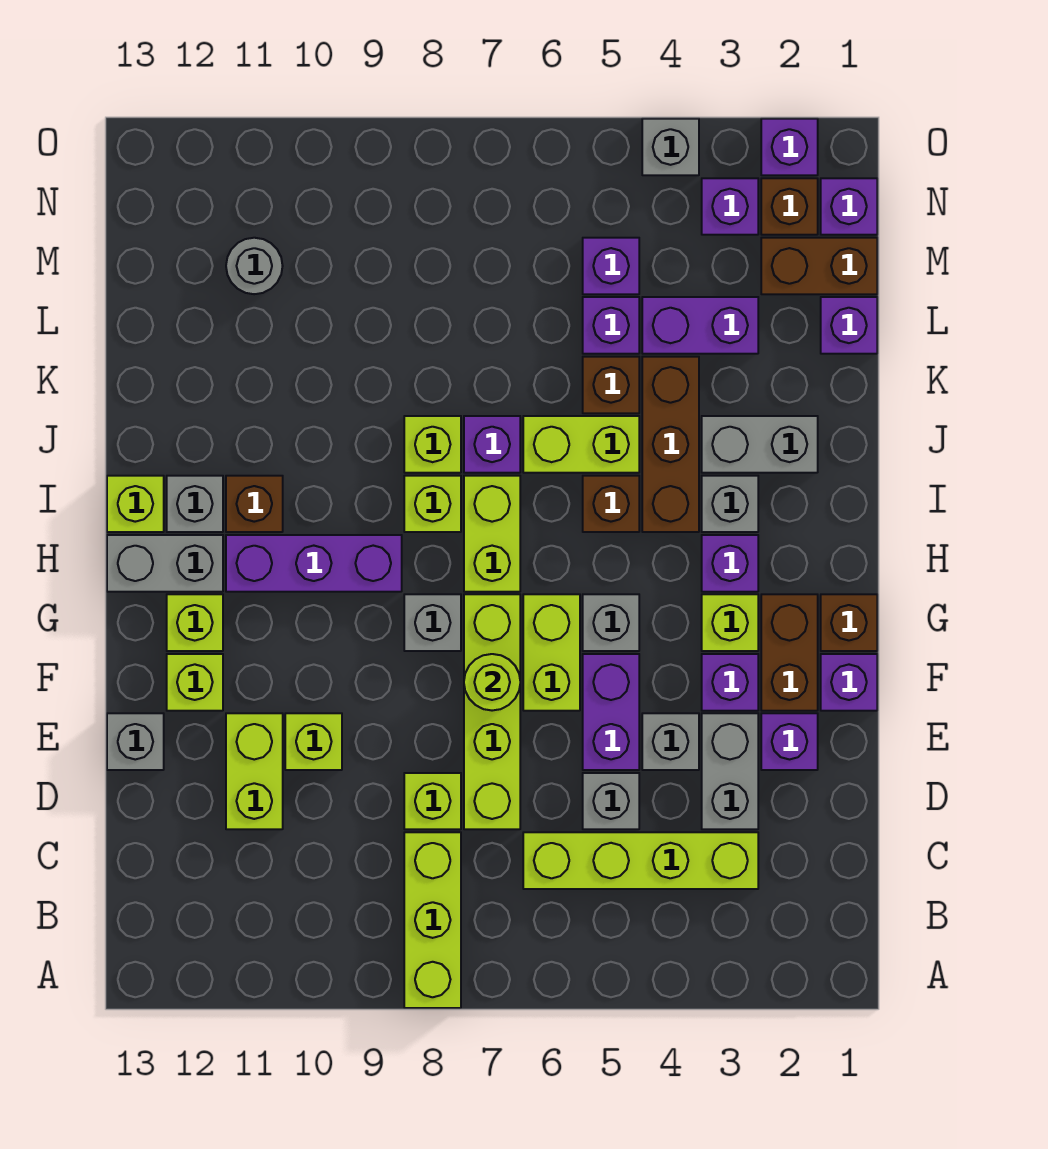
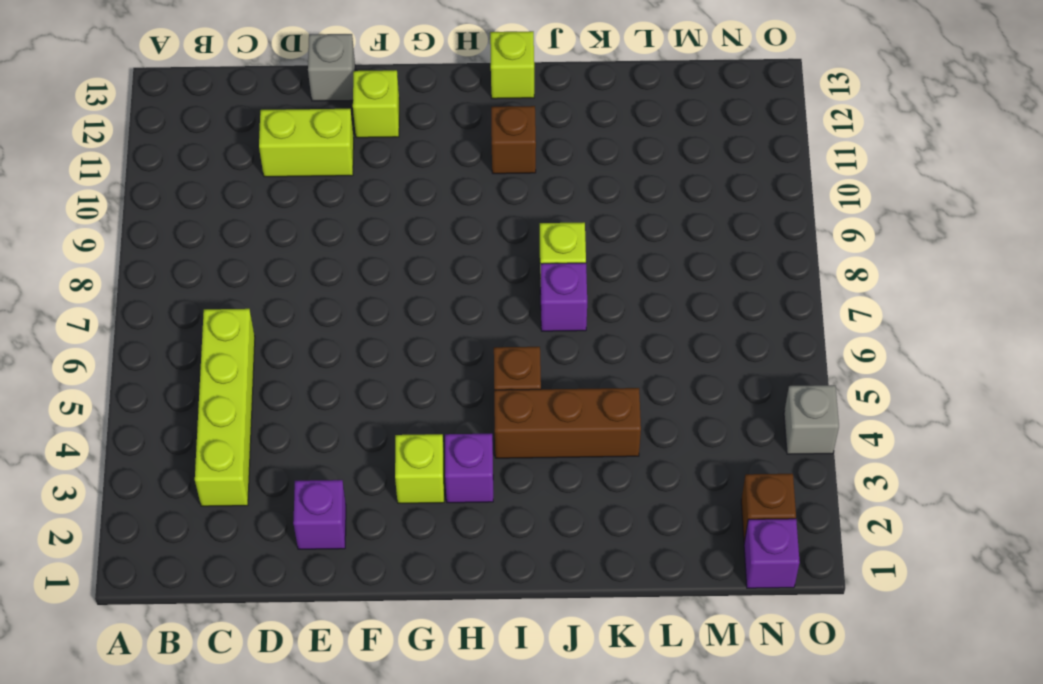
none -> lime 1x3 brick [404,832,461,1008]
none -> grey 1x2 brick [702,713,758,829]
none -> grey 1x1 brick [583,773,639,829]
none -> lime 1x4 brick [464,594,520,829]

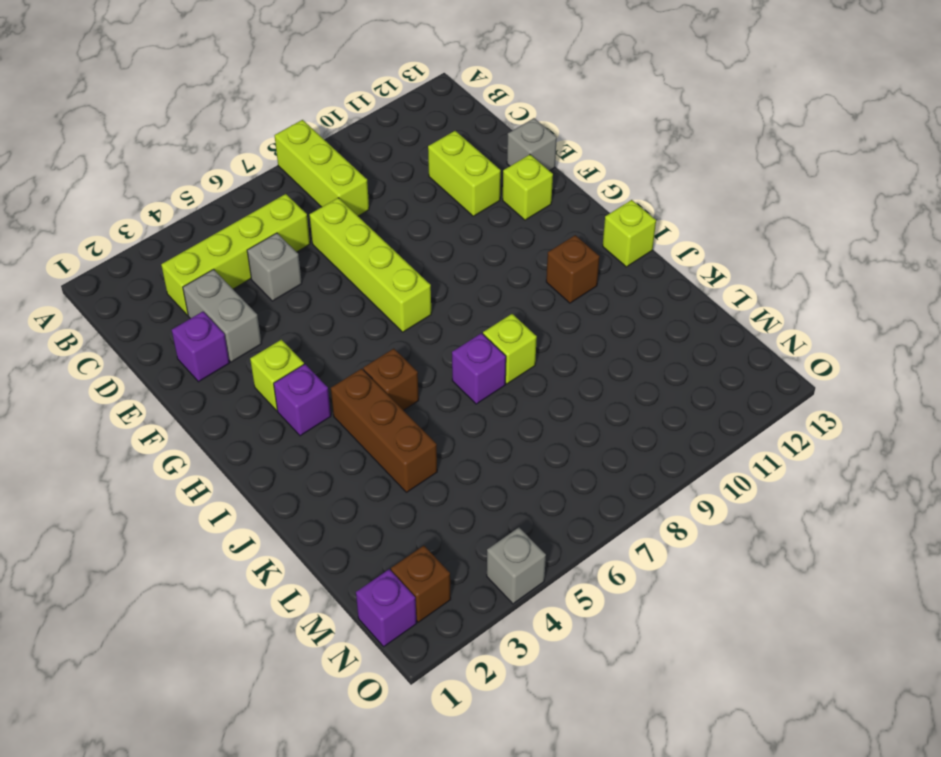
none -> lime 1x1 brick [404,773,461,829]
none -> grey 1x1 brick [642,713,699,770]
none -> purple 1x2 brick [583,654,639,770]
none -> lime 1x1 brick [285,713,342,770]

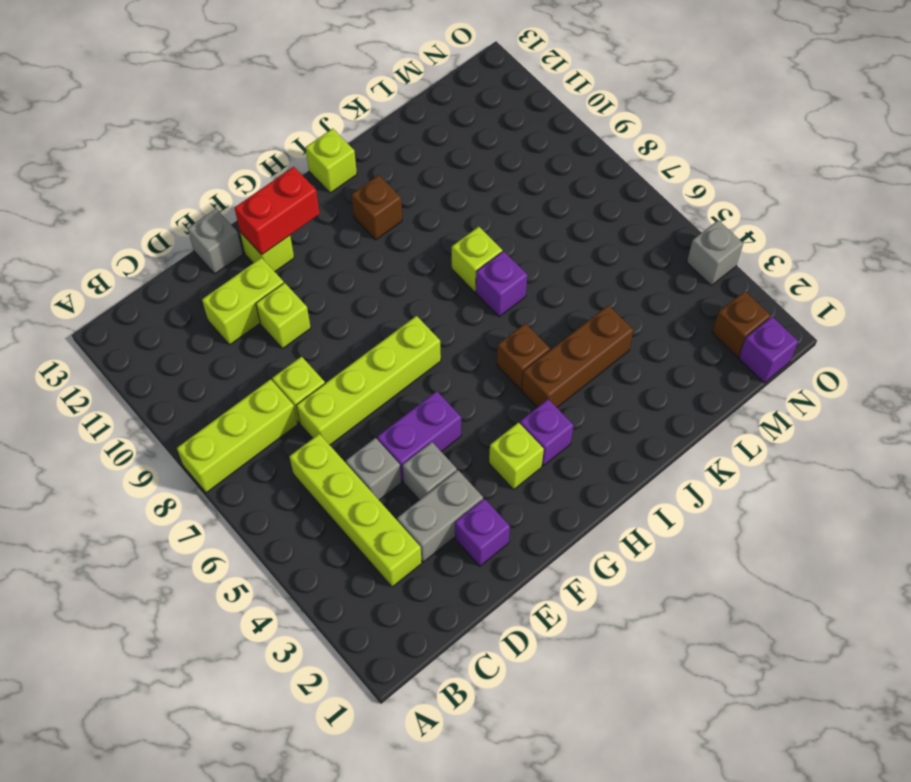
red 1x2 brick [234,167,320,255] -> none
none -> purple 1x1 brick [821,654,877,711]
none -> brown 1x2 brick [761,594,818,711]
none -> purple 1x1 brick [702,654,758,711]
none -> lime 1x2 brick [523,594,580,711]

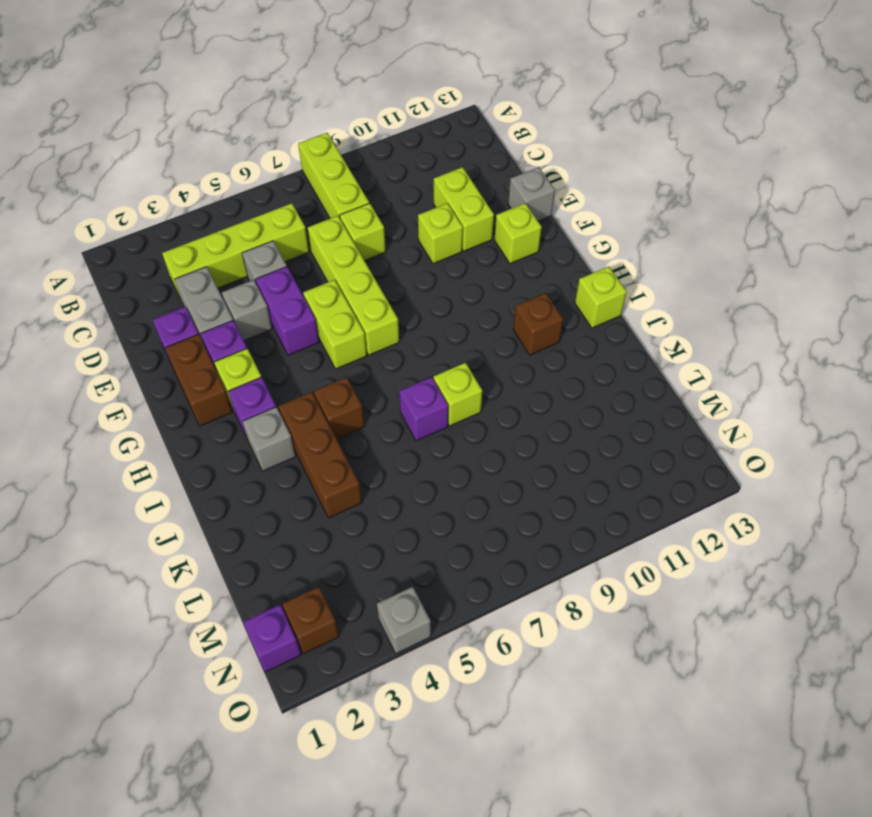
none -> purple 1x1 brick [821,654,877,711]
none -> brown 1x1 brick [821,594,877,651]
none -> grey 1x1 brick [583,594,639,651]
none -> grey 1x1 brick [404,594,461,651]

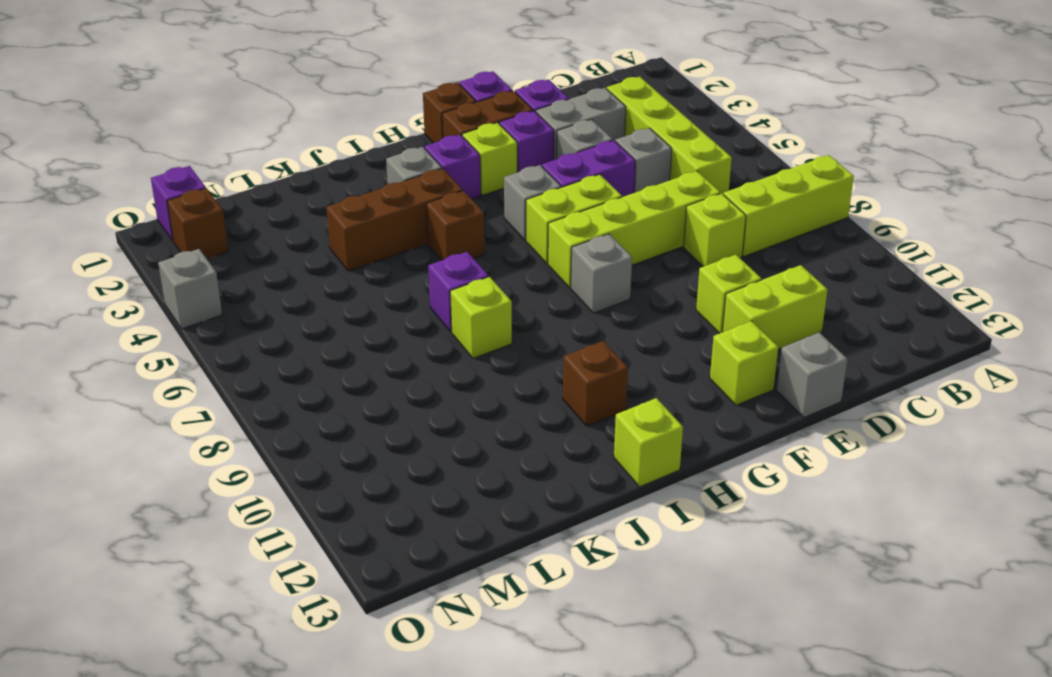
none -> lime 1x1 brick [167,594,223,651]
none -> lime 1x2 brick [464,476,520,592]
none -> purple 1x3 brick [226,535,402,592]
none -> grey 1x2 brick [107,535,223,592]

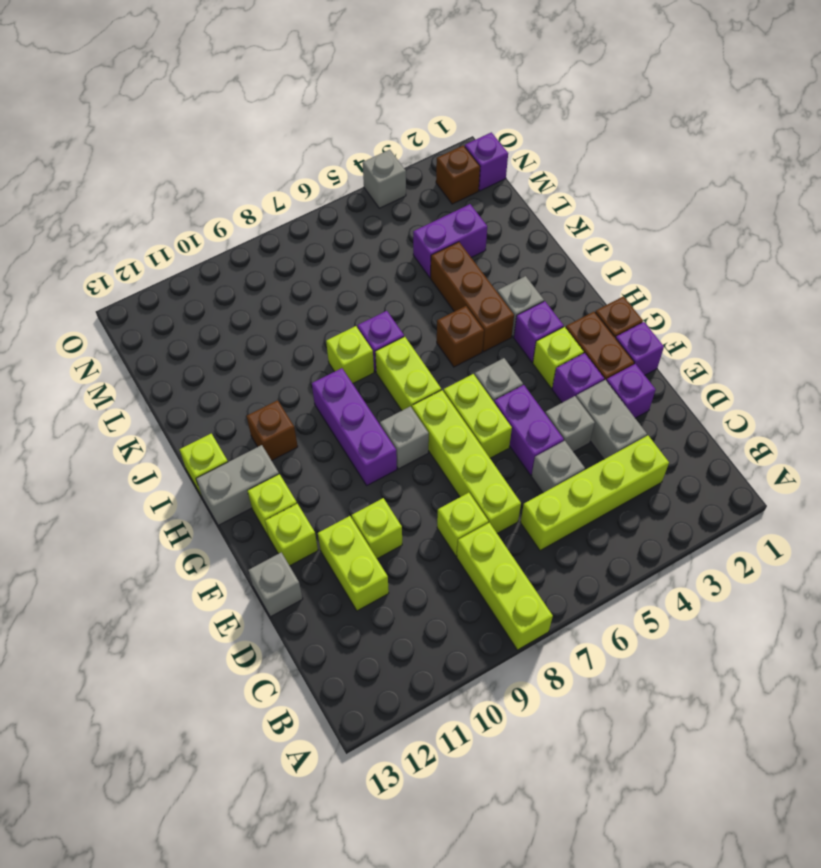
purple 1x3 brick [312,368,397,485] -> purple 1x3 brick turned to [226,535,402,592]
none -> lime 1x1 brick [404,476,461,532]
none -> grey 1x1 brick [167,476,223,532]
none -> grey 1x2 brick [702,416,818,473]
none -> lime 1x2 brick [523,416,639,473]

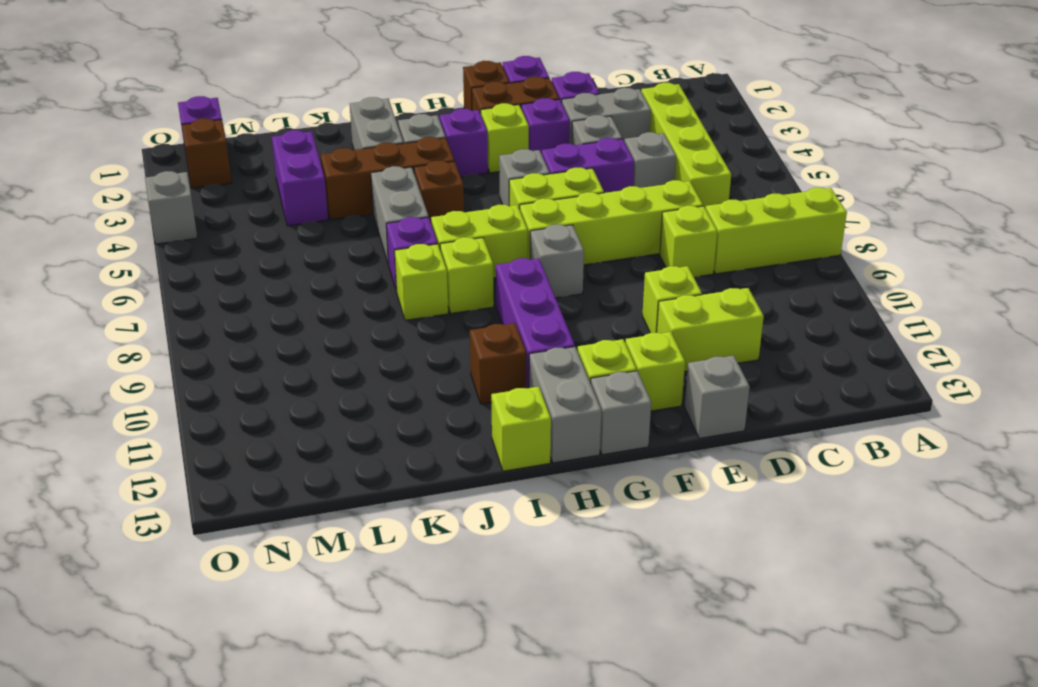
grey 1x1 brick [591,371,651,455] -> grey 1x1 brick moved to [167,476,223,532]
grey 1x2 brick [371,166,429,265] -> lime 1x2 brick [523,416,639,473]
none -> brown 1x1 brick [583,357,639,413]
none -> purple 1x1 brick [821,297,877,354]
none -> purple 1x1 brick [583,297,639,354]
none -> brown 1x2 brick [761,238,877,294]

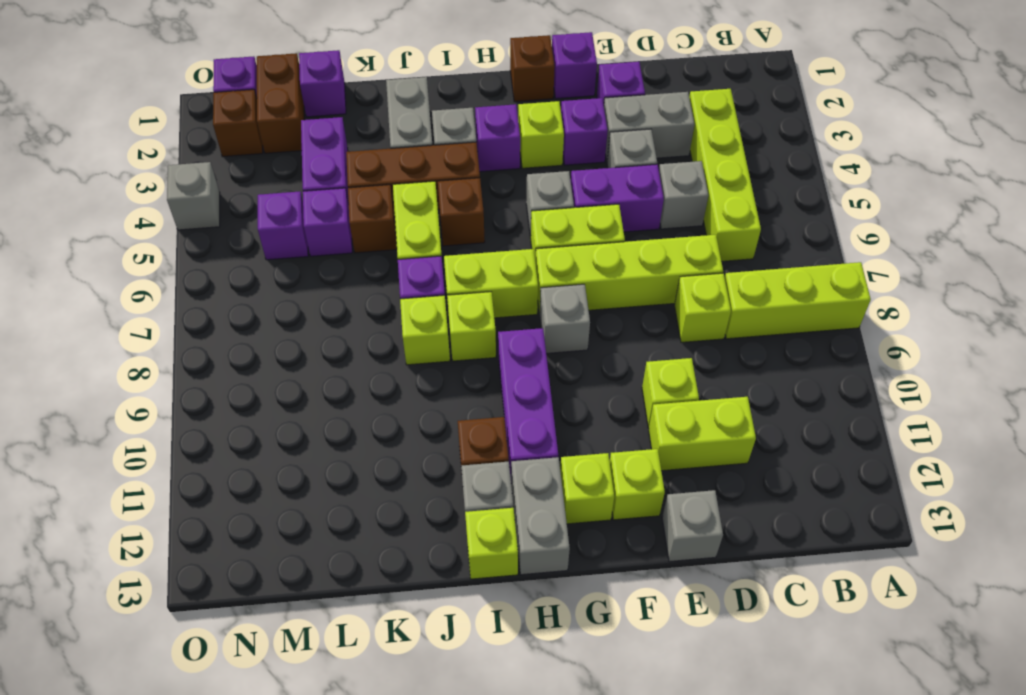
none -> brown 1x2 brick [761,594,818,711]
none -> grey 1x1 round brick [226,238,283,294]
none -> purple 1x1 brick [702,178,758,235]
none -> purple 1x1 brick [761,119,818,175]

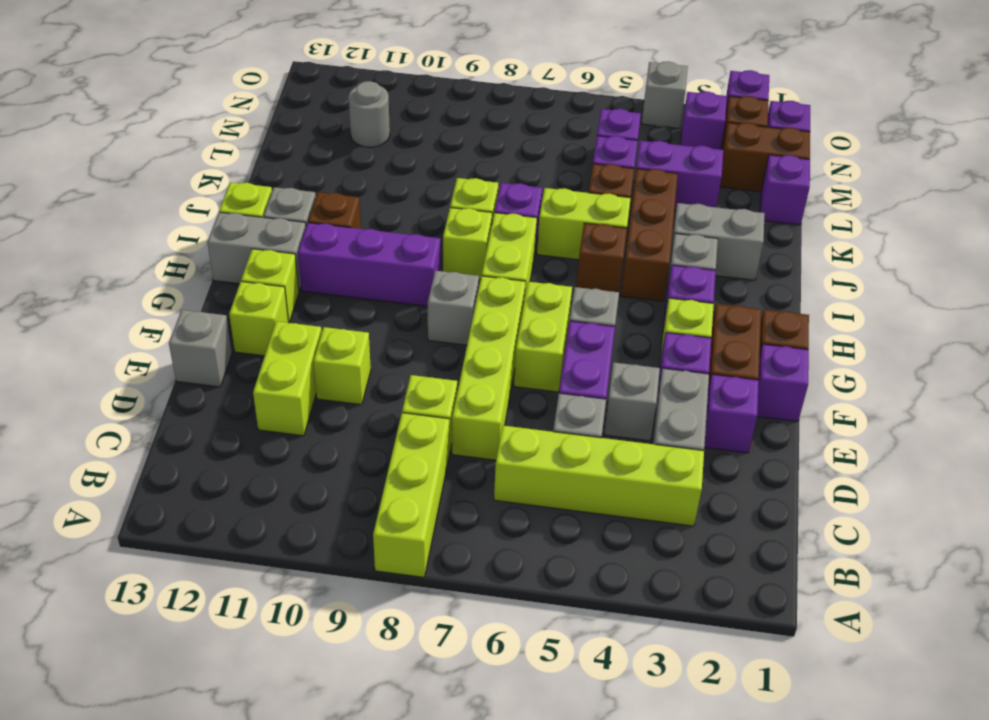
none -> lime 1x1 round brick [464,654,520,711]

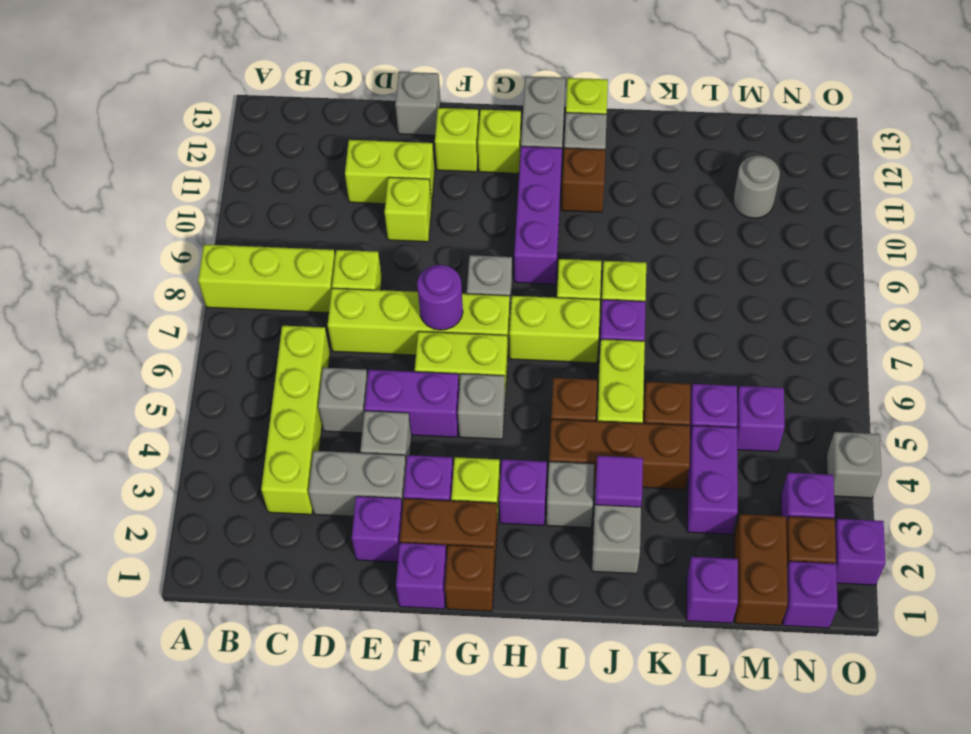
purple 1x1 round brick [417,265,463,330] -> lime 1x1 round brick [464,654,520,711]
purple 1x1 tile [595,456,643,507] -> none

